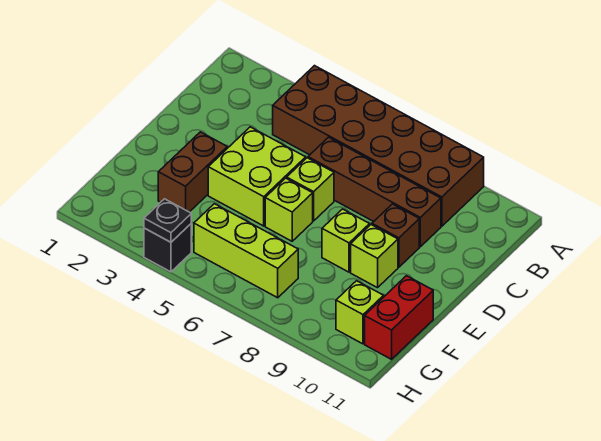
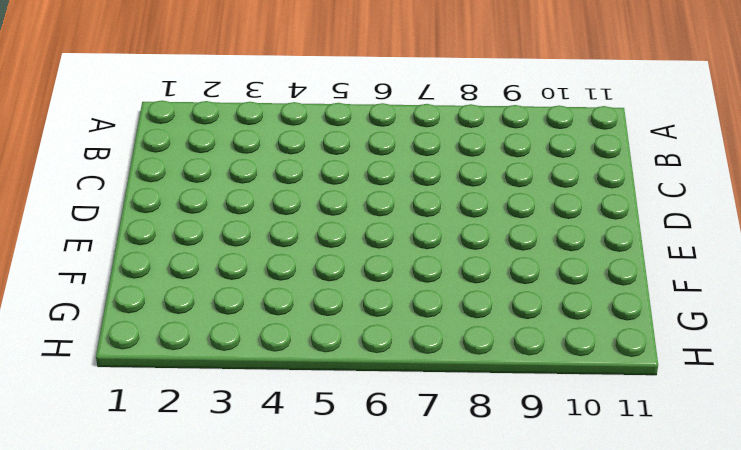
none -> brown 2x6 brick [273,66,484,226]
none -> brown 1x4 brick [308,137,441,247]
none -> lime 2x2 brick [208,127,306,226]

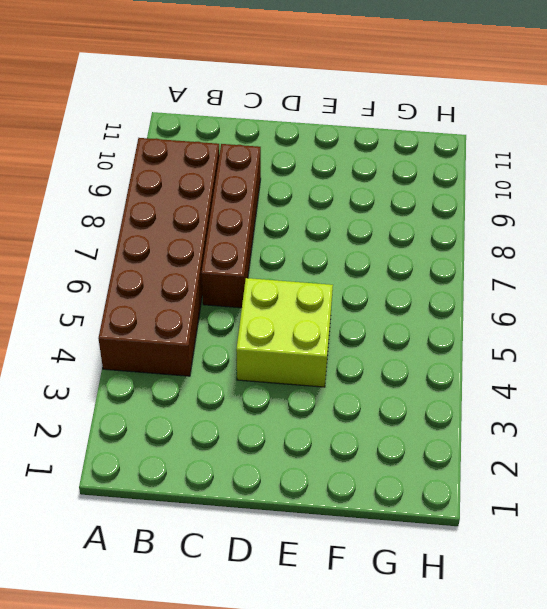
none -> lime 1x1 brick [287,158,334,221]
none -> brown 1x1 brick [372,204,419,267]
none -> brown 1x2 brick [158,132,227,212]

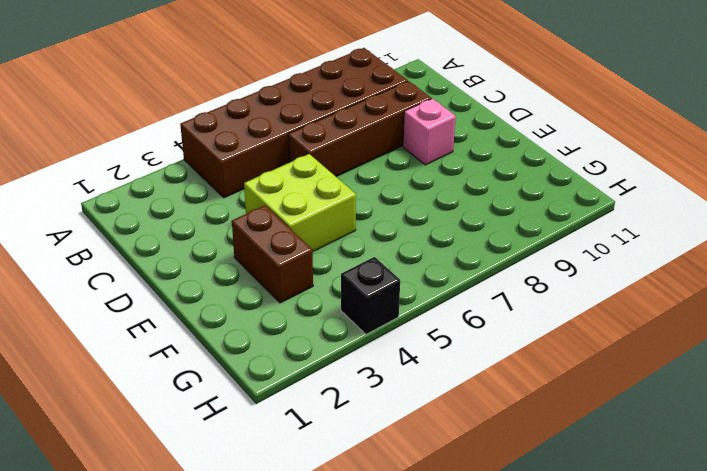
pink 1x1 brick [403,99,456,165] -> brown 1x1 brick [372,204,419,267]
none -> lime 1x1 brick [287,158,334,221]
none -> lime 1x1 brick [265,178,313,241]
none -> lime 1x1 brick [322,209,370,272]

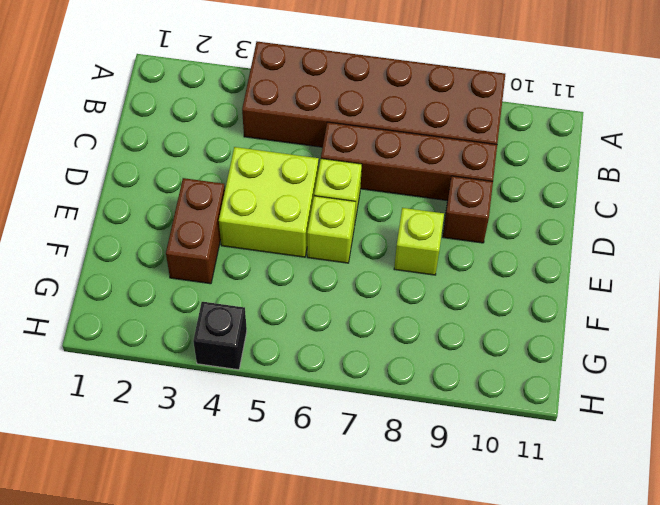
none -> lime 1x1 brick [351,225,398,288]
none -> red 1x2 brick [365,276,433,359]
none -> lime 1x3 brick [194,204,298,298]

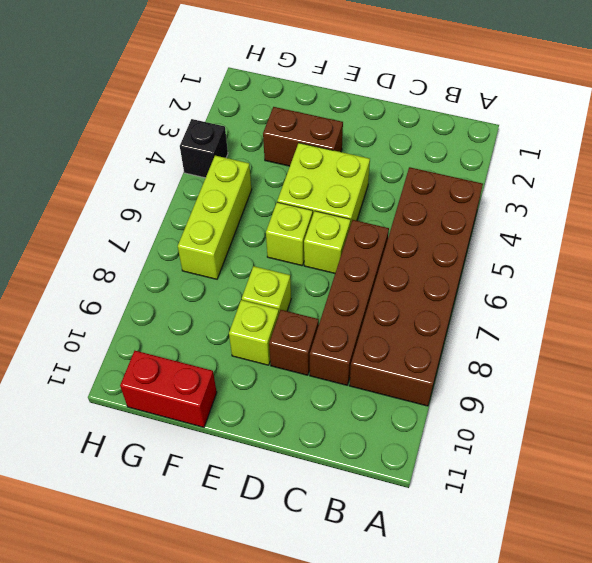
none -> lime 1x1 brick [336,281,384,344]
none -> black 1x1 plate [144,199,191,242]

